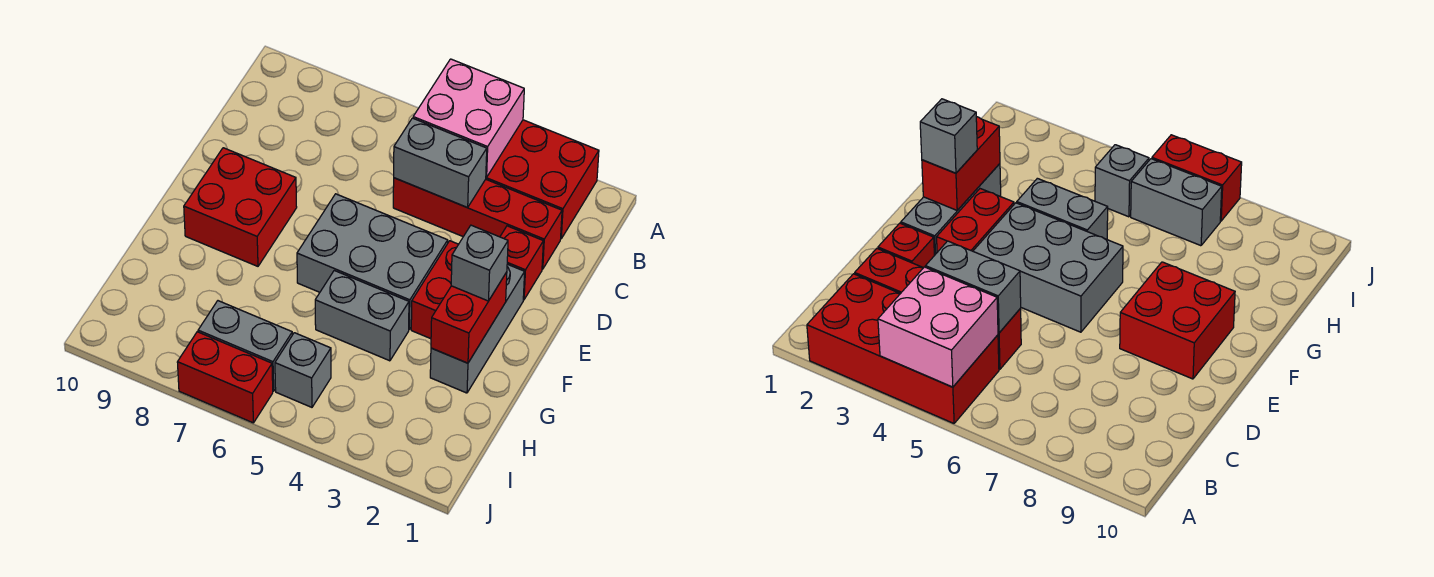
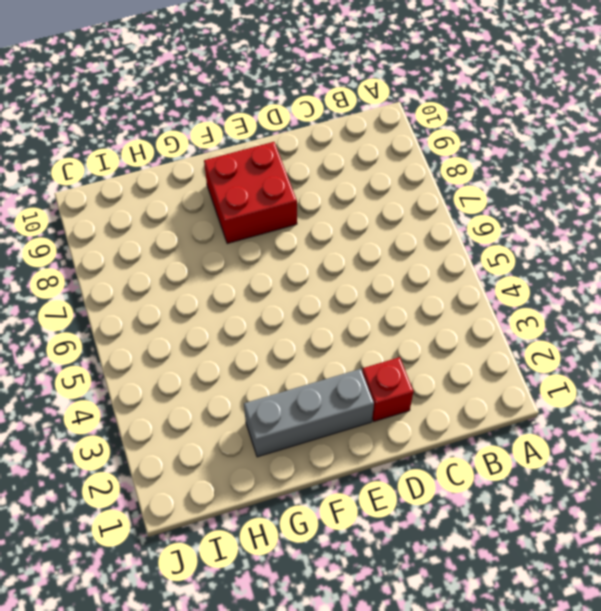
none -> red 2x4 brick [486,120,599,239]
none -> red 1x4 brick [393,178,562,269]
none -> red 1x2 brick [411,241,459,339]

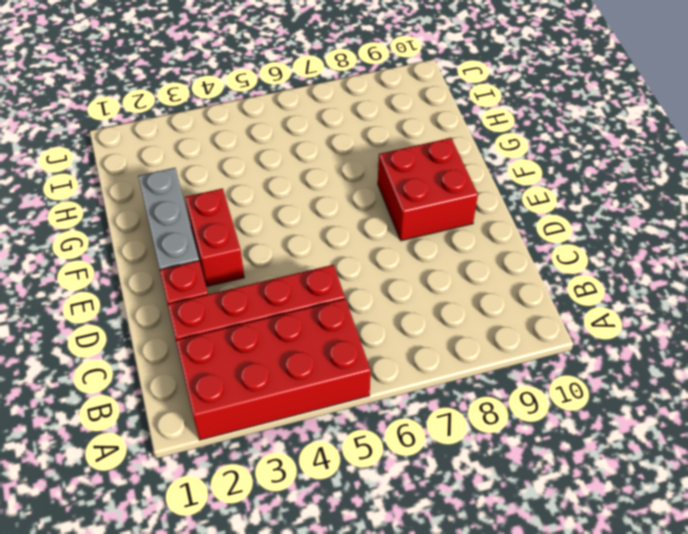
none -> grey 2x3 brick [297,194,448,330]
none -> grey 1x2 brick [315,271,409,361]
none -> grey 1x1 brick [275,333,331,407]

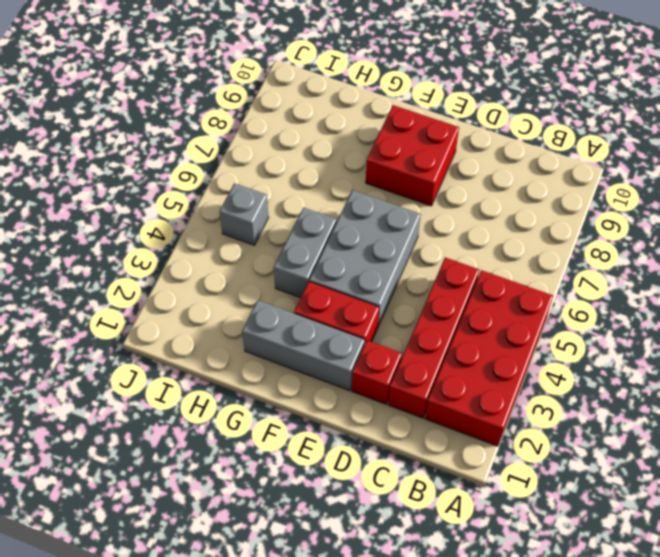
none -> grey 1x2 brick [198,301,292,391]
none -> red 1x2 brick [177,332,273,423]
none -> pink 2x2 brick [413,59,524,177]

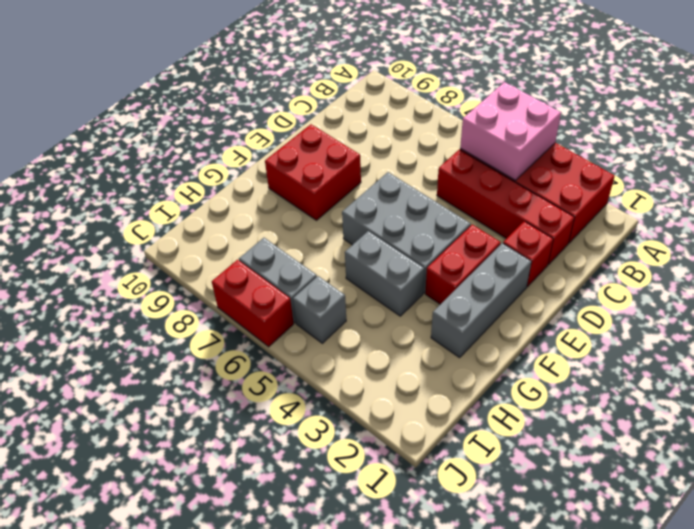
none -> grey 1x2 brick [394,118,487,207]
none -> red 1x2 brick [431,272,507,363]
none -> grey 1x1 brick [451,225,508,301]

